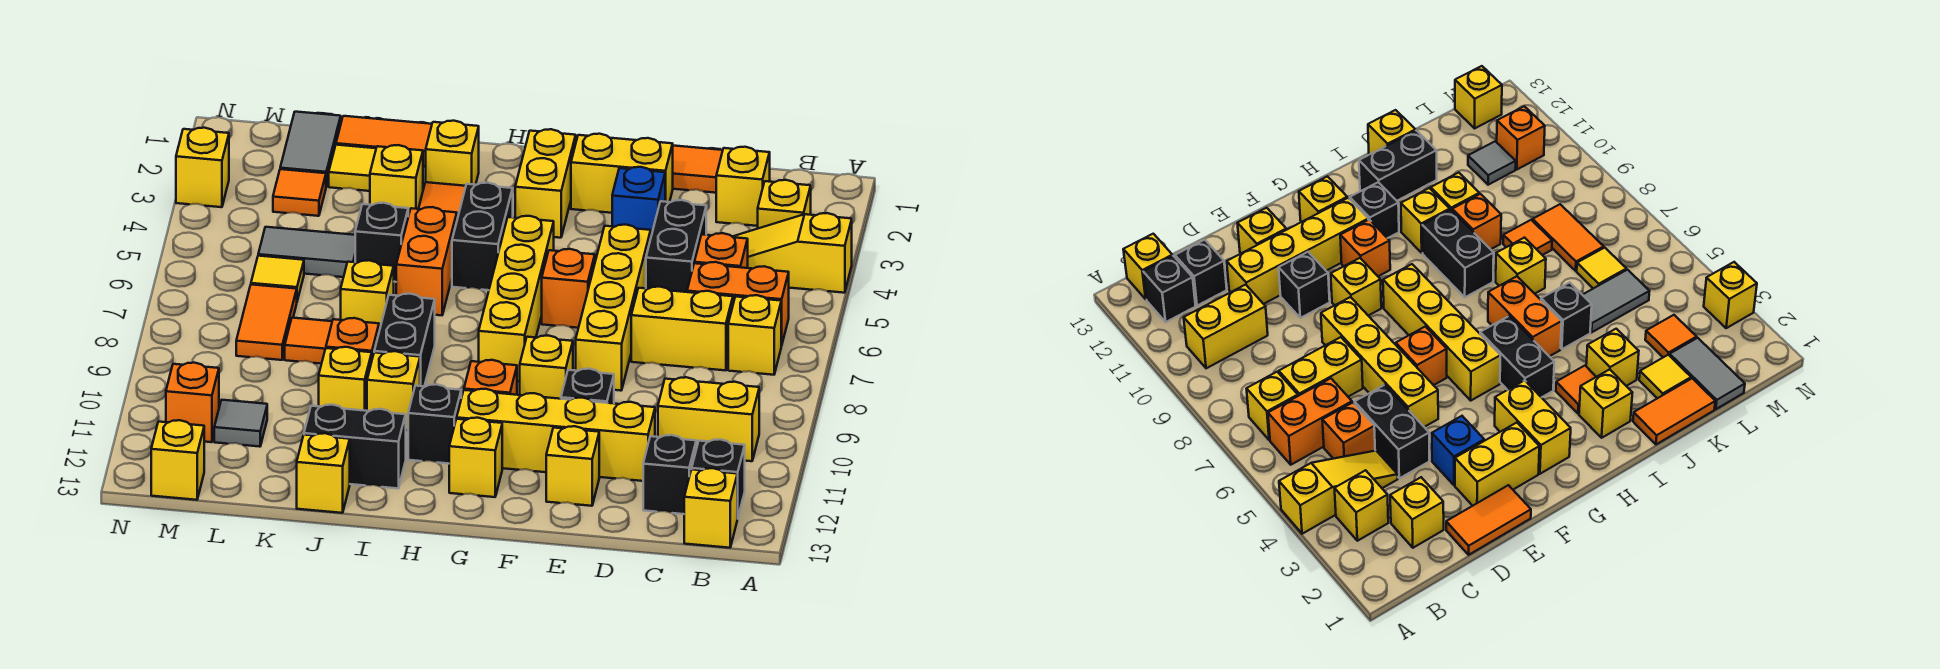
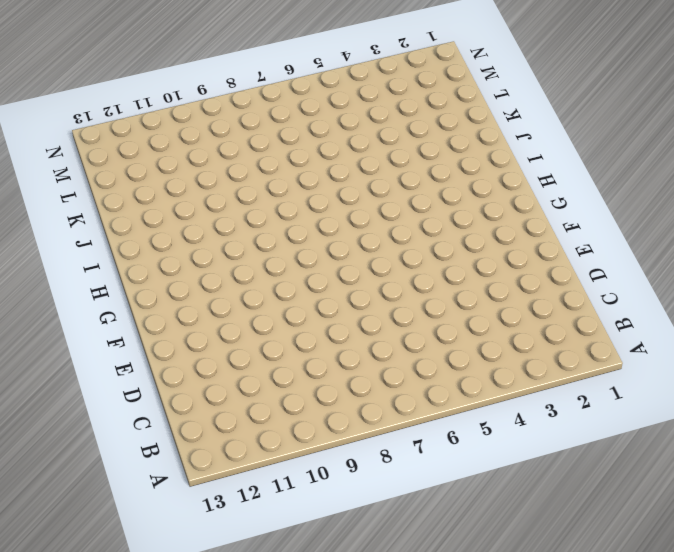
none -> yellow 1x3 slope [732,213,852,293]
none -> yellow 1x1 brick [758,180,811,228]
none -> orange 1x2 brick [687,262,789,346]
none -> yellow 1x1 brick [728,295,781,375]

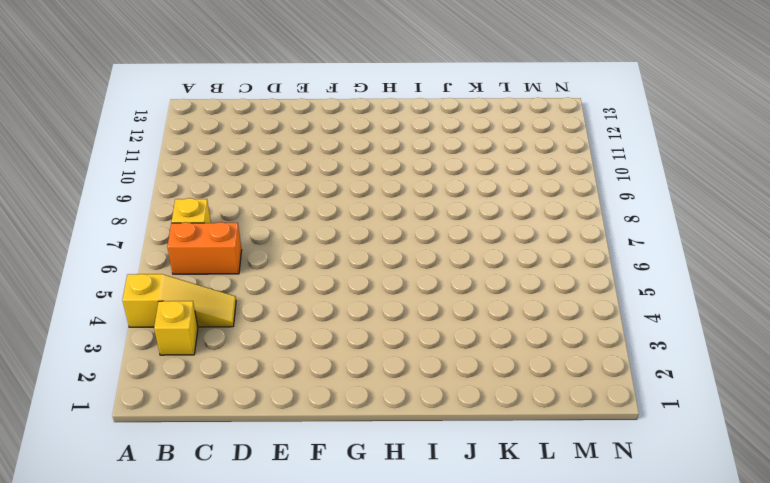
none -> yellow 1x2 brick [658,377,759,461]
none -> black 1x1 brick [692,439,745,519]
none -> yellow 1x1 brick [684,468,737,548]
none -> yellow 1x1 brick [716,147,770,226]

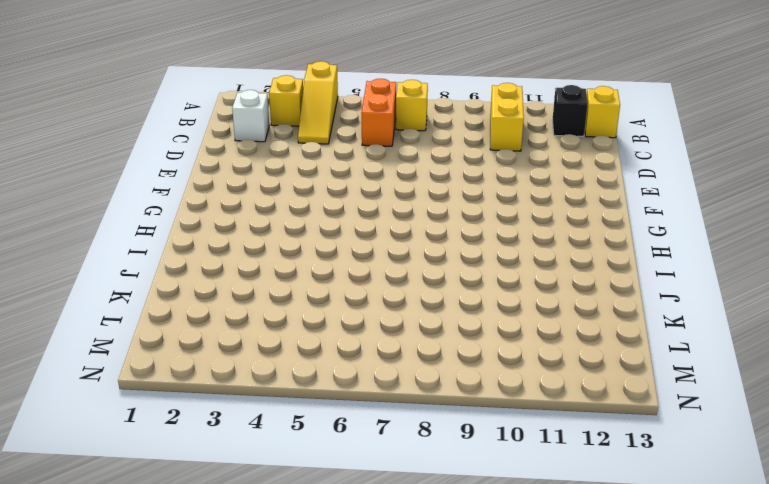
white 1x1 brick [232,90,269,142] -> yellow 1x1 brick [716,147,770,226]
none -> orange 1x1 brick [694,233,748,268]
none -> yellow 1x2 brick [631,287,733,370]
none -> black 1x1 brick [643,435,696,514]
none -> orange 1x2 tile [673,146,723,193]

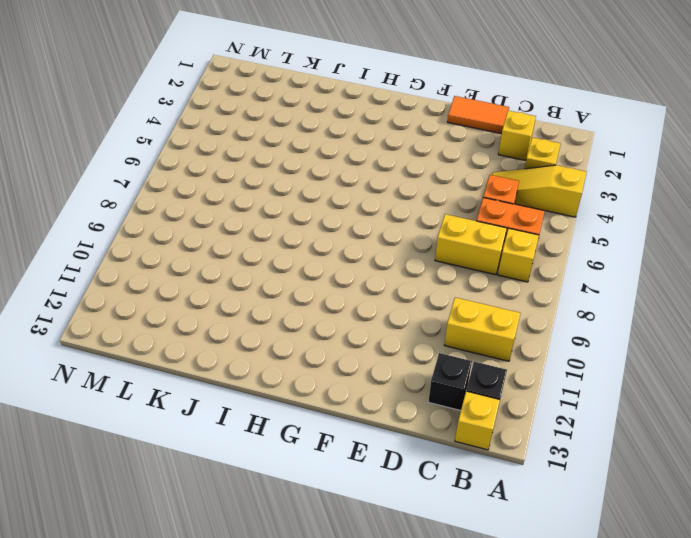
none -> black 1x2 brick [646,200,706,292]
none -> yellow 1x4 brick [457,389,655,481]
none -> yellow 1x2 brick [571,134,673,213]
none -> blue 1x1 brick [612,167,665,236]

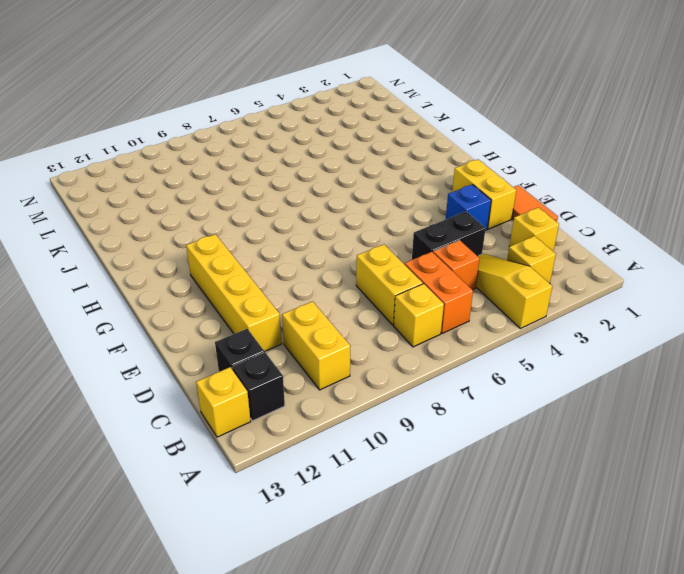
none -> yellow 1x4 brick [576,225,651,391]
none -> black 1x1 brick [561,369,614,403]
none -> yellow 1x1 brick [546,426,599,506]
none -> orange 1x1 brick [542,249,595,328]

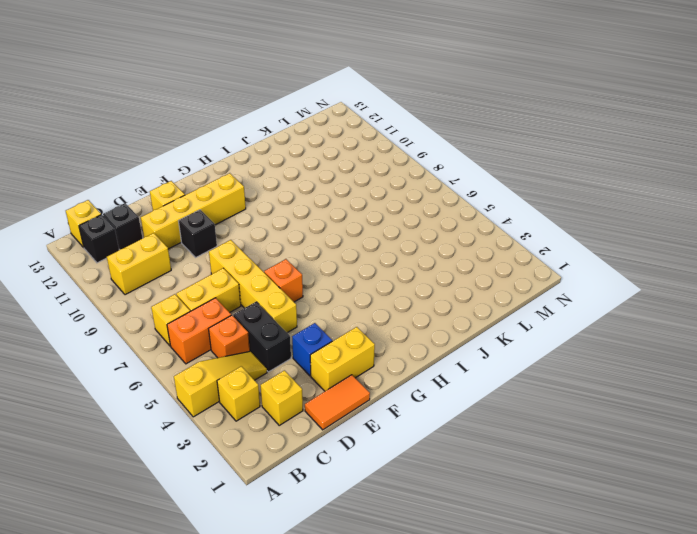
none -> yellow 1x1 brick [520,336,573,399]
none -> yellow 1x2 brick [515,129,576,238]
none -> yellow 1x4 brick [479,216,554,381]
none -> orange 1x1 brick [464,360,517,395]

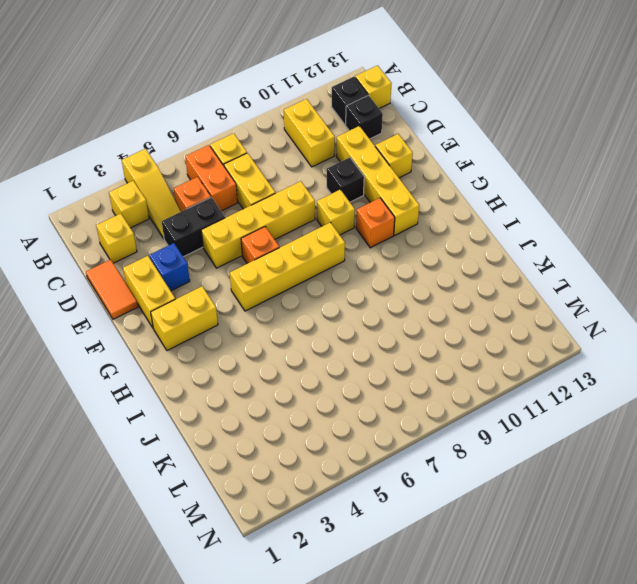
none -> yellow 1x1 brick [449,418,502,497]
none -> black 1x2 brick [452,183,513,290]
none -> black 1x1 brick [408,384,461,464]
none -> yellow 1x1 brick [426,121,479,186]

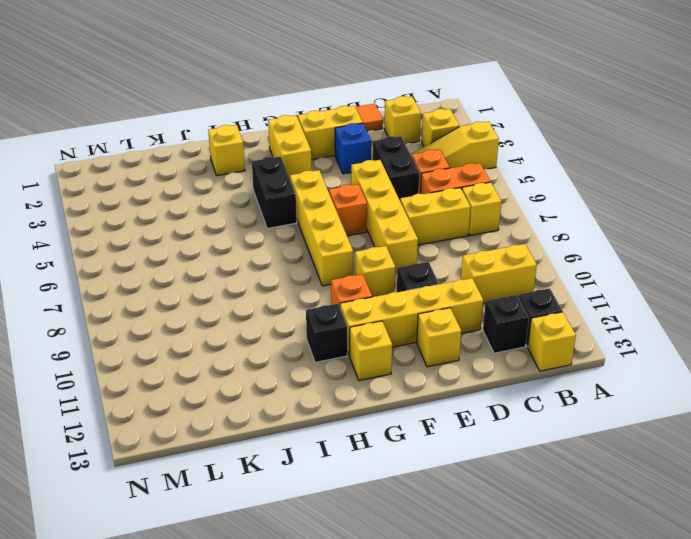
none -> orange 1x1 tile [419,182,466,219]
none -> orange 1x2 brick [396,207,457,315]
none -> black 1x2 brick [374,294,435,386]
none -> yellow 1x1 brick [367,351,420,430]

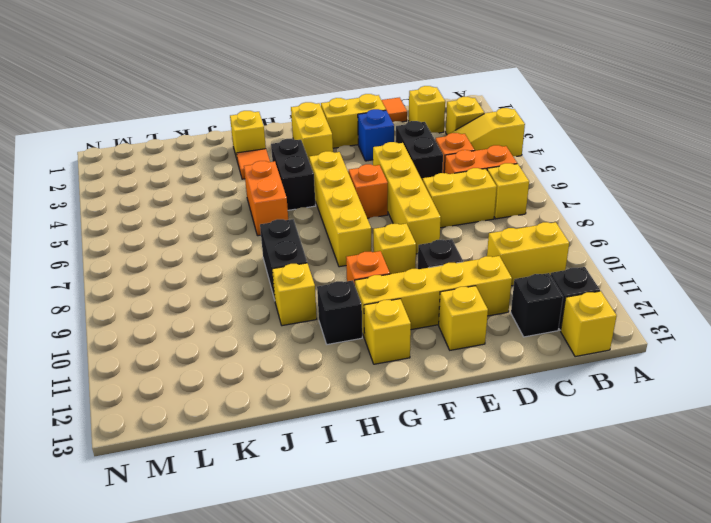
none -> black 1x2 brick [304,405,406,488]
none -> orange 1x2 tile [336,116,432,167]
none -> yellow 1x1 brick [370,145,423,216]
none -> black 1x1 brick [355,203,408,282]

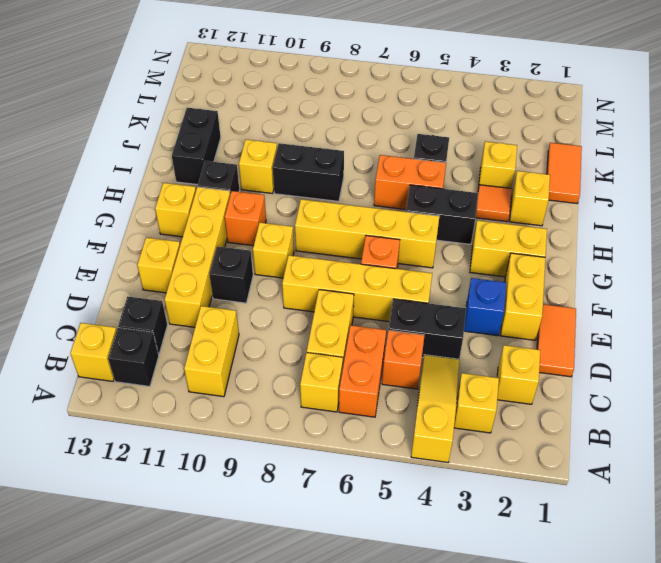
none -> yellow 1x1 brick [341,260,394,331]
none -> orange 1x1 brick [326,318,379,358]
none -> yellow 1x1 brick [319,347,372,411]
none -> yellow 1x1 brick [297,433,350,513]

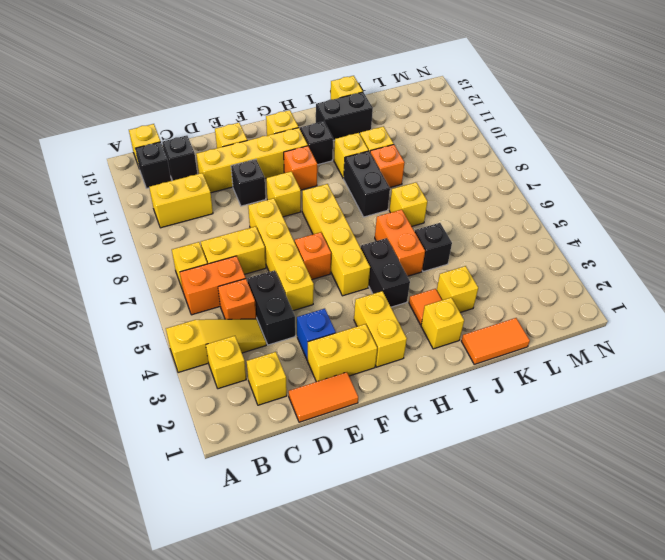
none -> yellow 1x1 tile [329,145,376,191]
none -> grey 1x2 tile [258,227,355,277]
none -> orange 1x1 tile [285,318,332,364]
none -> grey 1x2 tile [280,112,341,186]

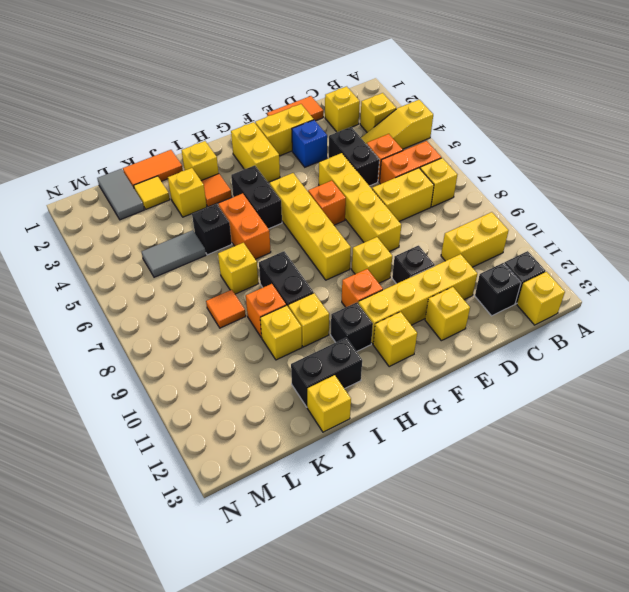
none -> orange 1x1 tile [273,169,326,216]
none -> yellow 1x1 tile [251,256,304,301]
none -> orange 1x2 tile [236,285,297,360]
none -> grey 1x1 tile [214,400,267,447]

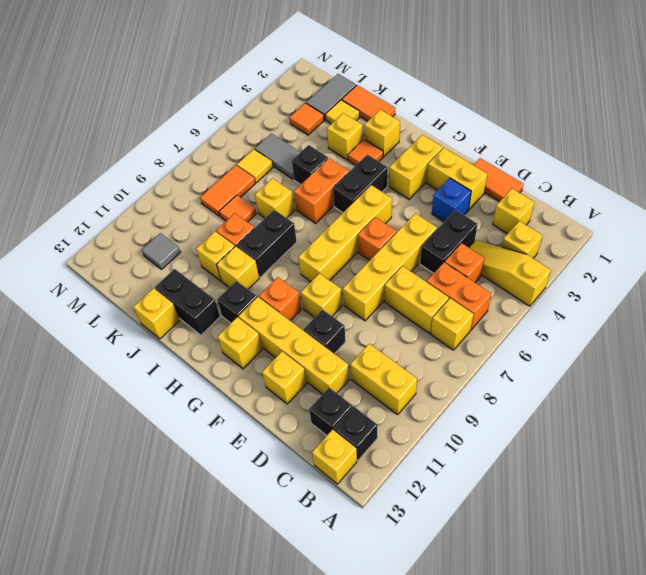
none -> orange 1x1 brick [166,363,219,442]
none -> yellow 1x1 brick [151,420,204,500]
none -> yellow 1x1 brick [176,128,229,207]

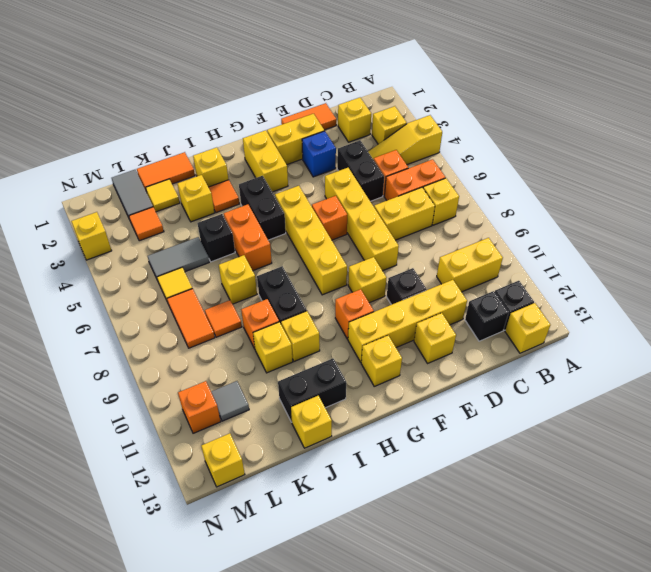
none -> black 1x1 brick [408,384,461,464]

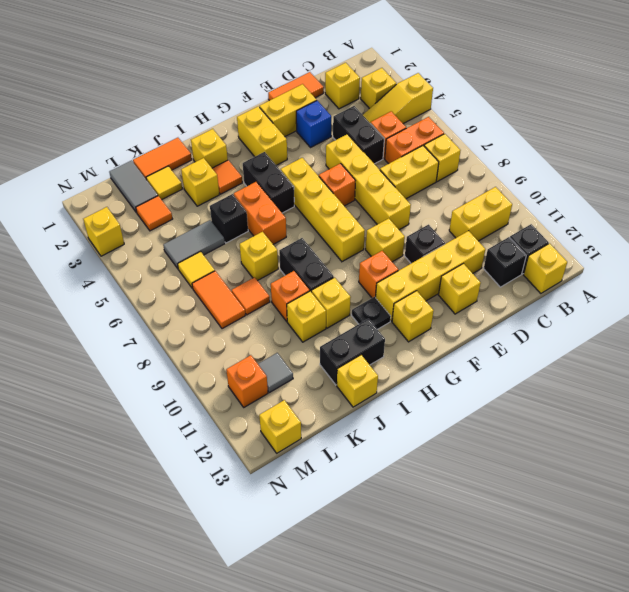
black 1x1 plate [352,297,391,329] -> black 1x1 brick [408,384,461,464]

